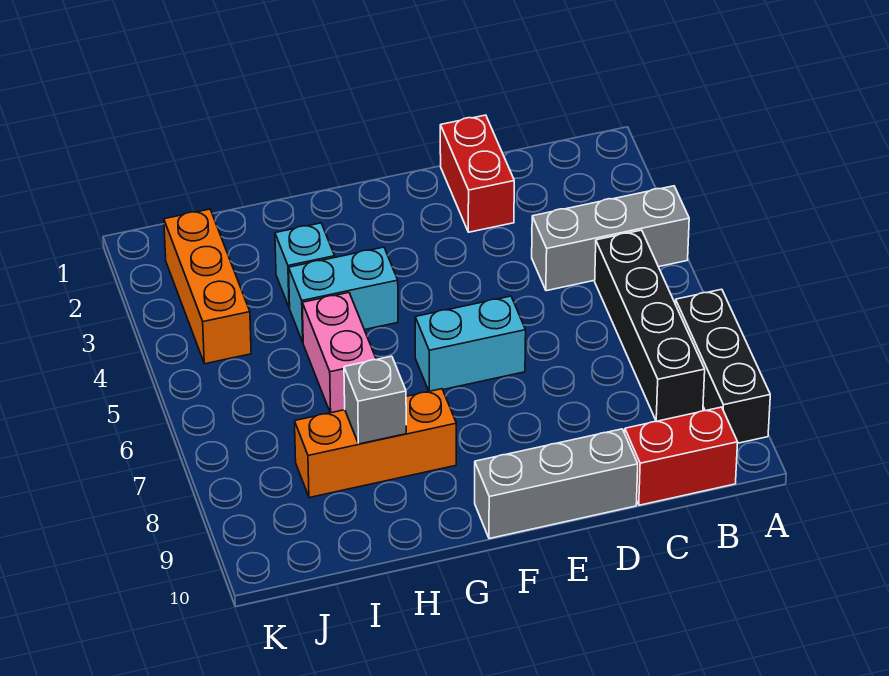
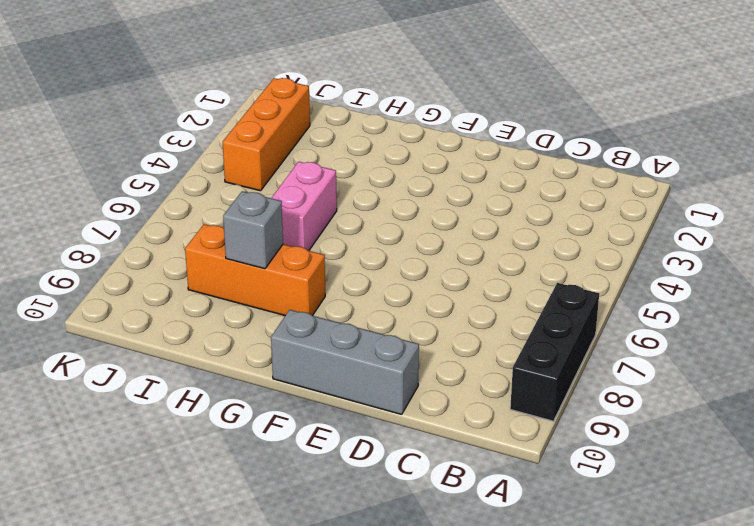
none -> grey 1x3 brick [532,186,689,291]
none -> black 1x4 brick [595,230,705,421]
none -> red 1x2 brick [625,407,738,505]

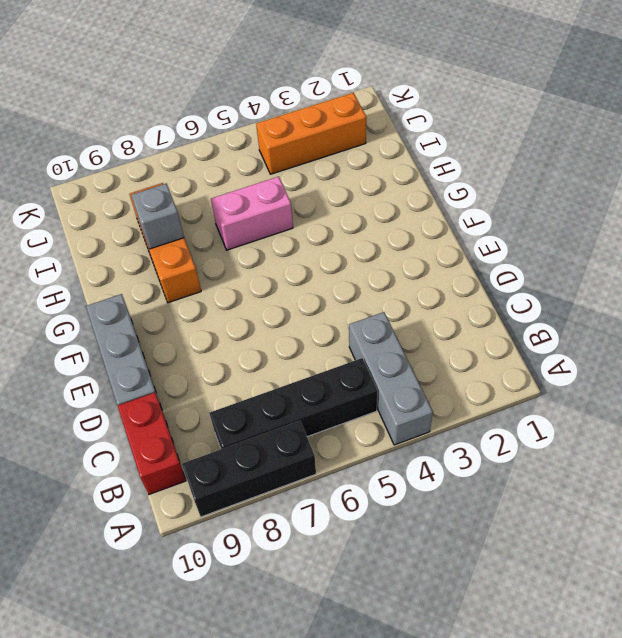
none -> red 1x2 brick [440,115,514,232]
none -> cyan 1x2 brick [415,296,526,391]
none -> cyan 1x2 brick [289,247,398,342]

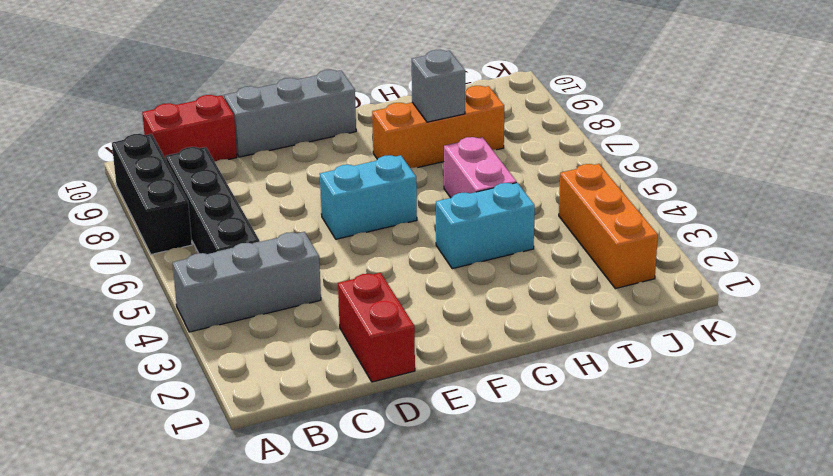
none -> cyan 1x1 brick [275,223,335,308]

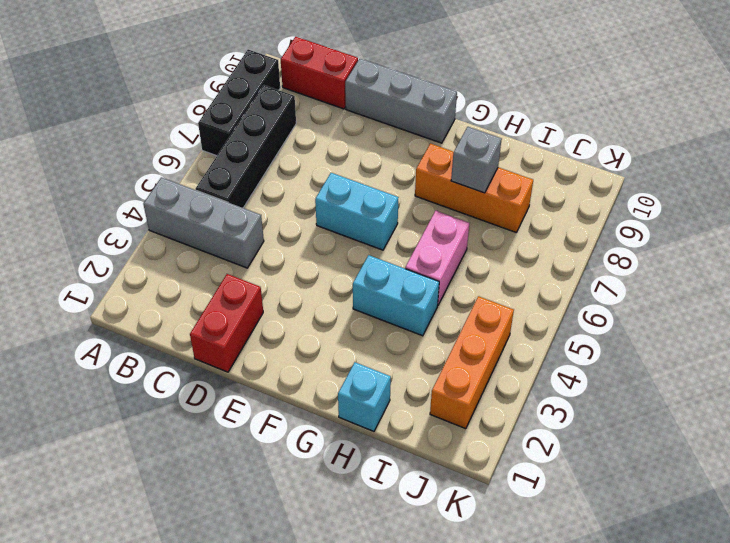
cyan 1x1 brick [338,362,391,431] -> cyan 1x1 brick moved to [275,223,335,308]

